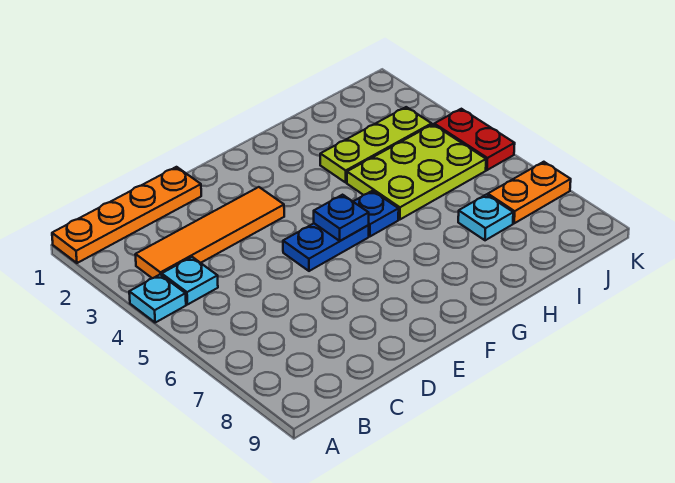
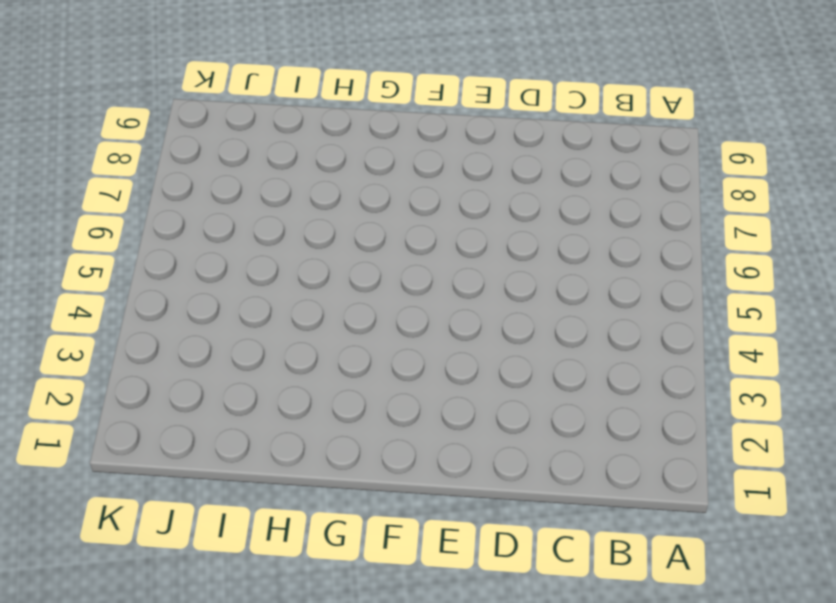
none -> orange 1x4 plate [52,167,201,263]
none -> cyan 1x1 plate [129,274,186,322]
none -> orange 1x4 tile [135,187,284,278]

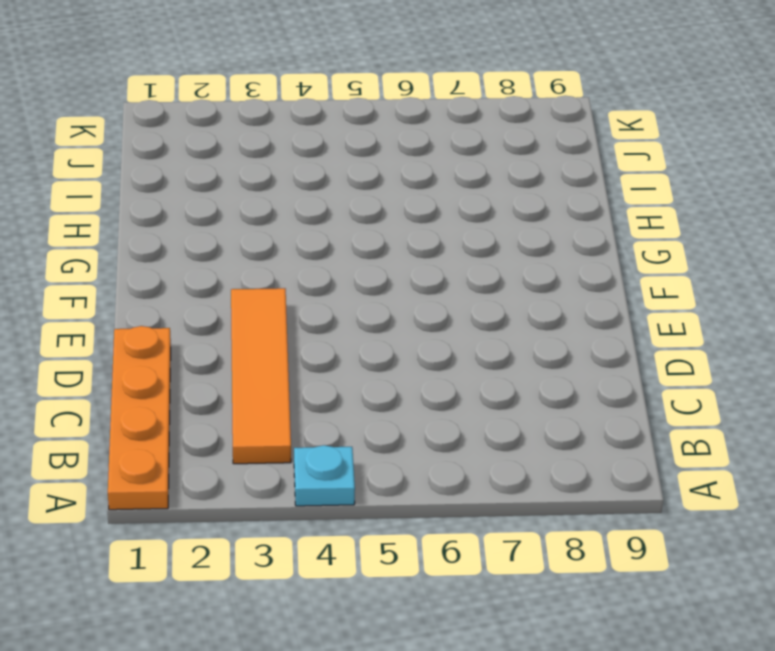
none -> cyan 1x1 plate [162,257,218,304]
none -> blue 1x2 plate [283,224,369,271]
none -> blue 1x1 plate [353,191,399,236]

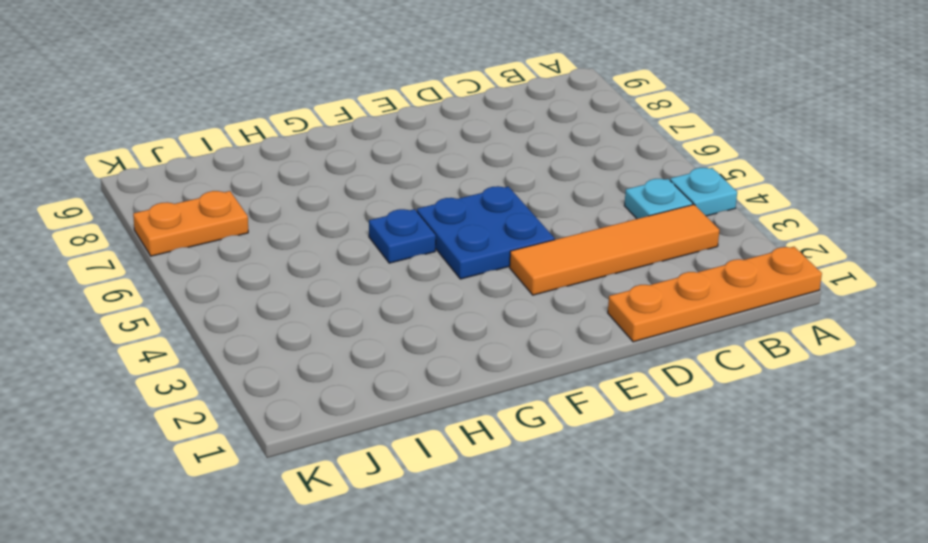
blue 2x2 plate [417,186,555,279] -> blue 1x2 plate [283,224,369,271]
none -> lime 1x3 plate [320,107,432,182]
none -> lime 2x3 plate [347,124,486,219]
none -> cyan 1x1 plate [458,195,513,240]

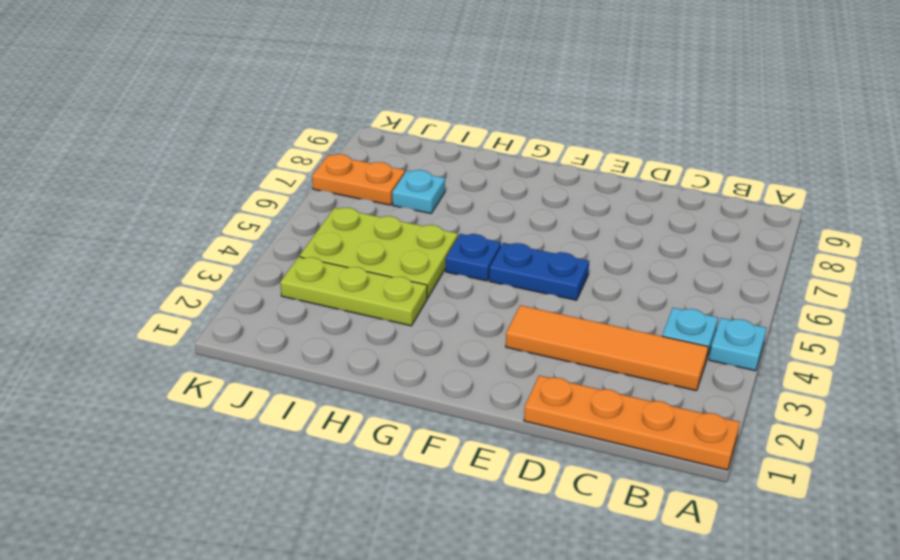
none -> red 1x2 plate [434,109,515,170]
none -> blue 1x1 plate [314,195,369,241]

